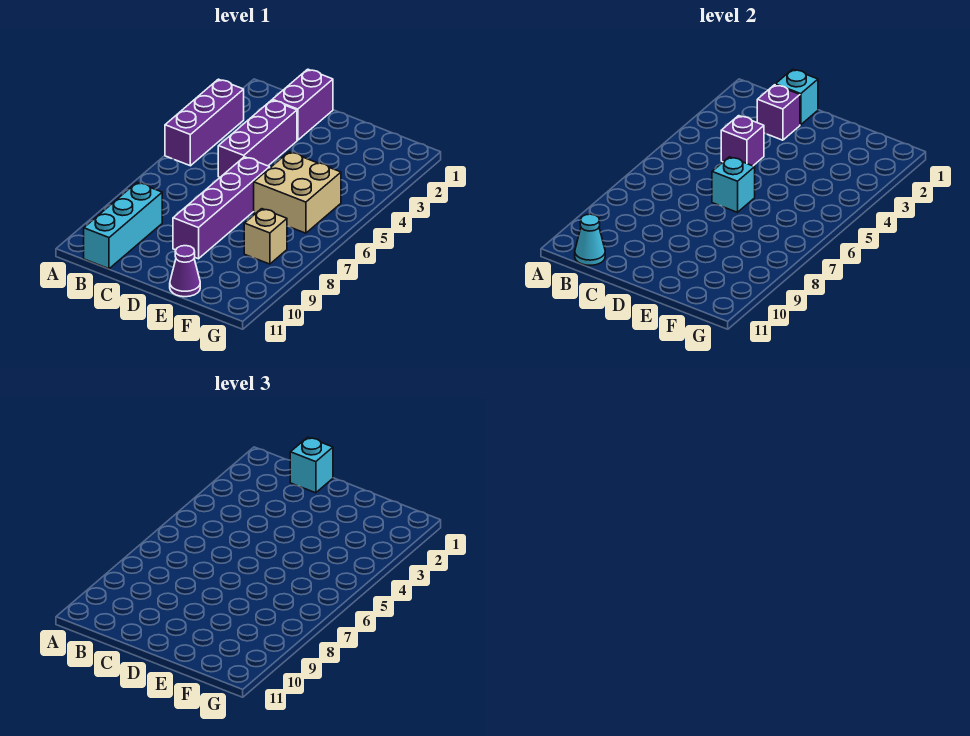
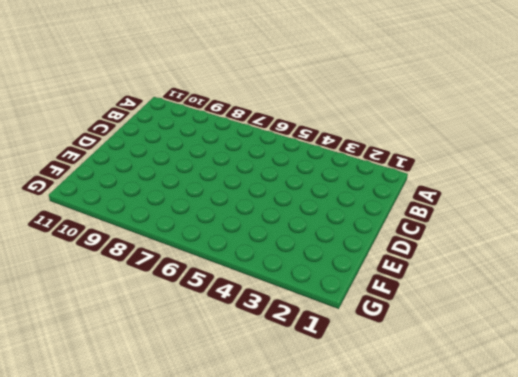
none -> purple 1x3 brick [165,79,244,166]
none -> cyan 1x3 brick [84,182,162,269]
none -> purple 1x2 brick [272,69,333,140]

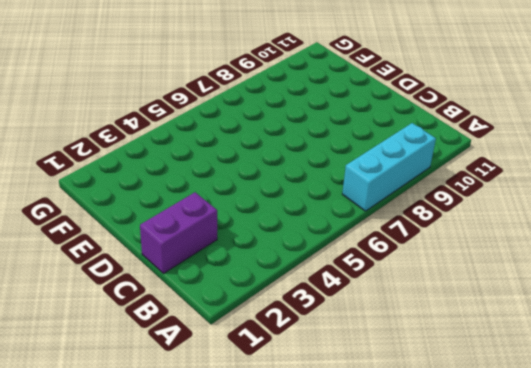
cyan 1x3 brick [342,123,436,211] -> cyan 1x3 brick moved to [84,182,162,269]
none -> purple 1x3 brick [165,79,244,166]
none -> purple 1x3 brick [218,100,297,177]
none -> purple 1x4 brick [173,157,270,259]

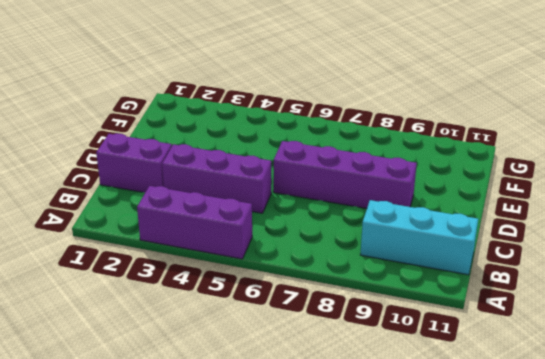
none -> tan 2x2 brick [254,152,341,233]
none -> purple 1x1 cone [170,246,200,297]
none -> tan 1x1 brick [244,209,287,264]

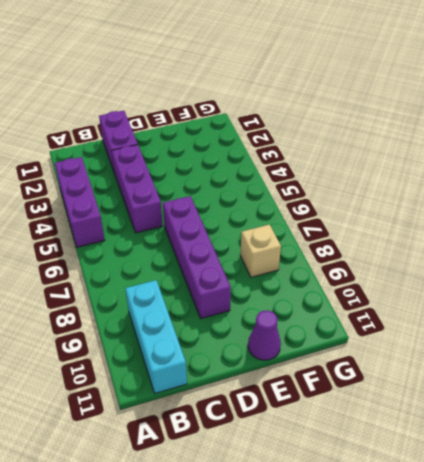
none -> tan 2x2 brick [254,152,341,233]
none -> cyan 1x1 cone [575,214,605,265]
none -> cyan 1x1 brick [775,69,818,125]

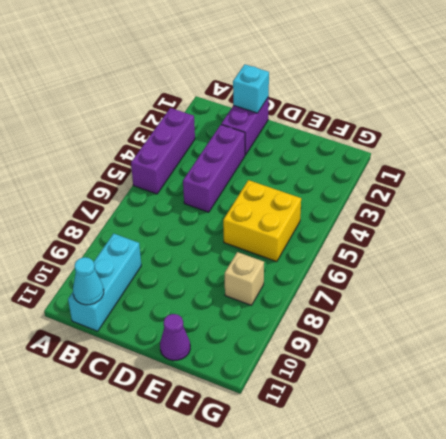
yellow 2x2 brick [223,180,301,262] -> tan 2x2 brick [254,152,341,233]
none -> purple 1x4 brick [173,157,270,259]
none -> purple 1x1 brick [757,85,800,140]
none -> purple 1x1 brick [721,116,764,166]

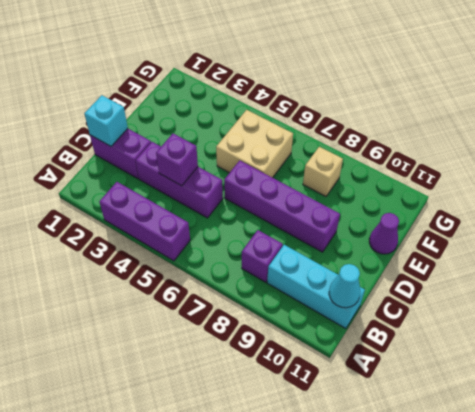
purple 1x1 brick [242,230,283,282] -> purple 1x1 brick moved to [757,85,800,140]
none -> cyan 1x1 brick [712,157,755,212]
none -> cyan 1x1 brick [290,437,333,493]

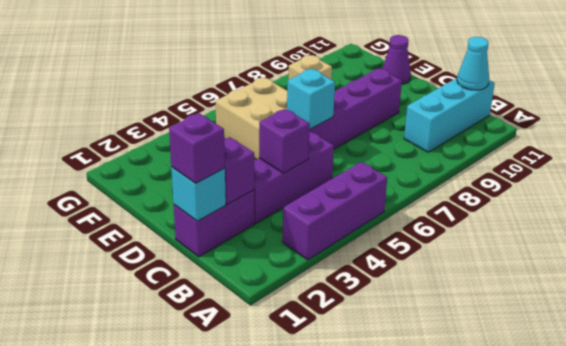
purple 1x1 brick [169,113,225,183] -> cyan 1x1 brick [290,437,333,493]

